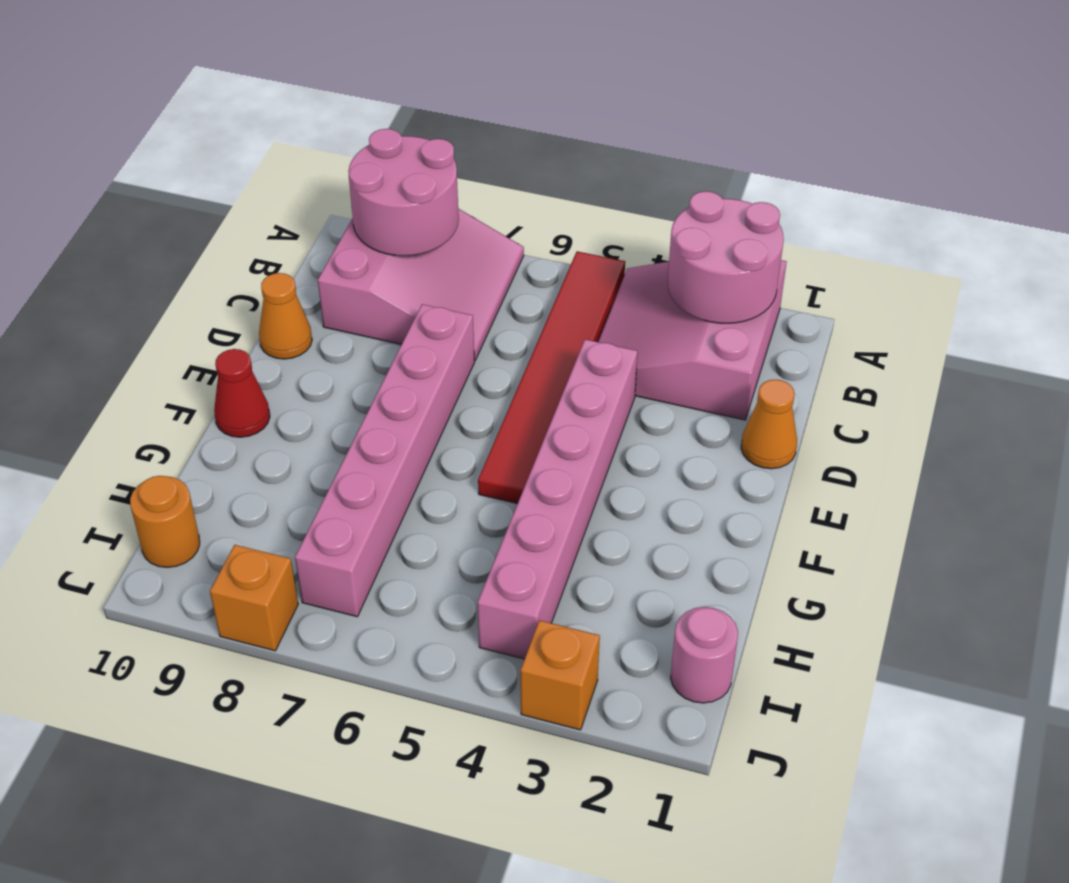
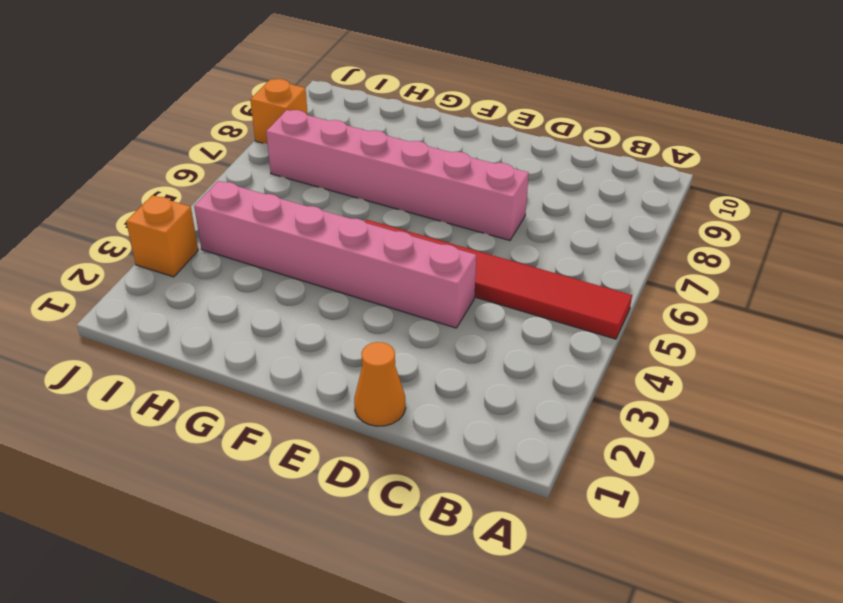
none -> pink 3x3 slope [598,260,787,420]
none -> pink 3x3 slope [318,209,524,361]
none -> orange 1x1 cone [259,273,312,359]

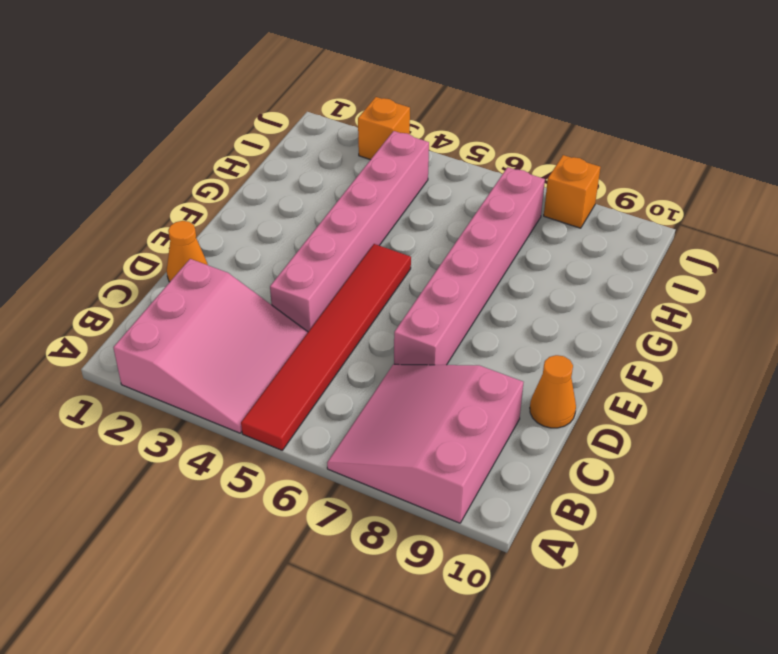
none -> red 1x1 cone [214,349,270,437]
none -> pink 1x1 round brick [671,607,738,703]
none -> orange 1x1 round brick [130,476,200,567]

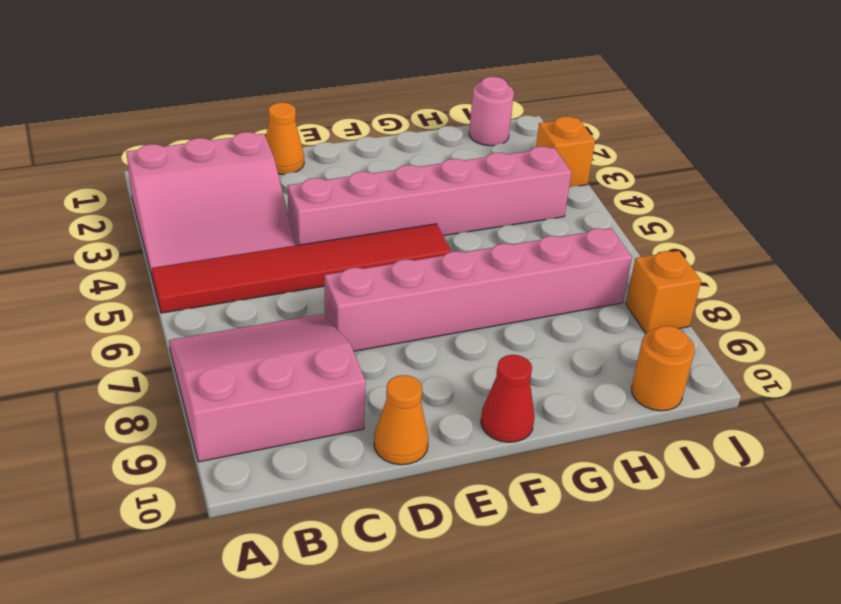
none -> pink 2x2 round brick [668,191,784,323]
none -> pink 2x2 round brick [348,129,459,256]

